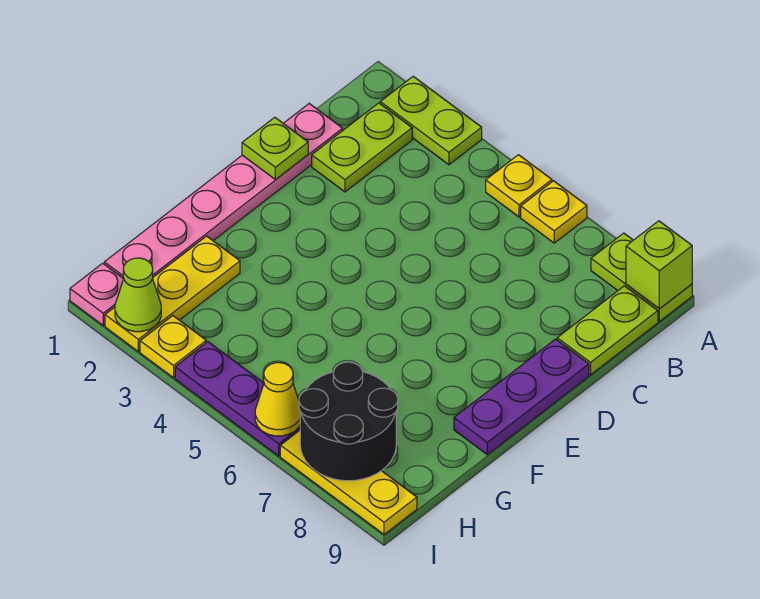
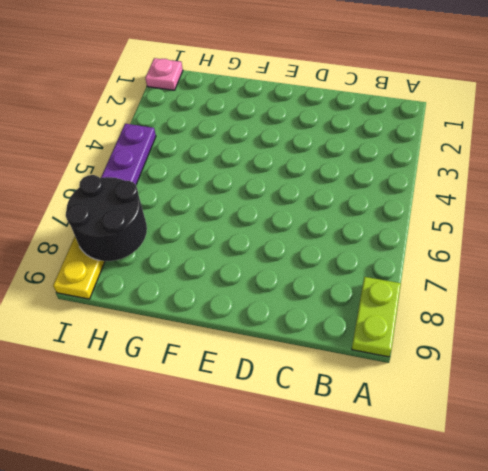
none -> lime 1x2 plate [380,76,482,165]
none -> yellow 1x1 plate [486,155,552,217]
none -> yellow 1x1 plate [521,181,587,243]

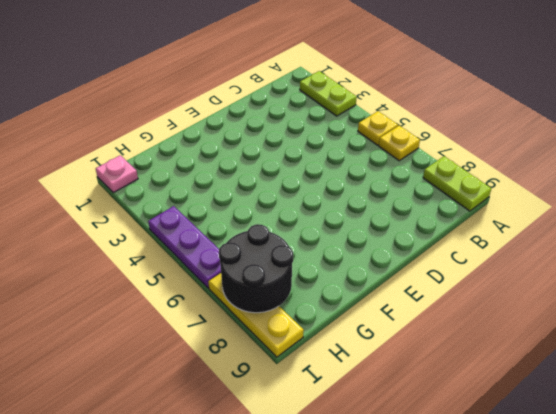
none -> lime 1x2 plate [312,103,412,192]
none -> lime 1x2 plate [557,286,658,375]
none -> pink 1x6 plate [104,104,343,279]

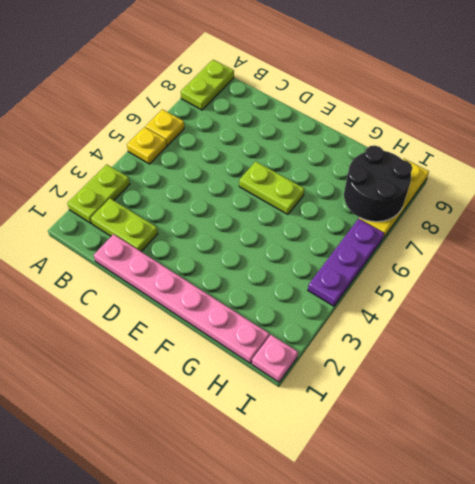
lime 1x2 plate [239,162,304,214] -> lime 1x2 plate moved to [557,286,658,375]
none -> purple 1x3 plate [454,339,589,455]
none -> yellow 1x3 plate [105,236,240,352]
none -> yellow 1x1 plate [140,316,206,378]

